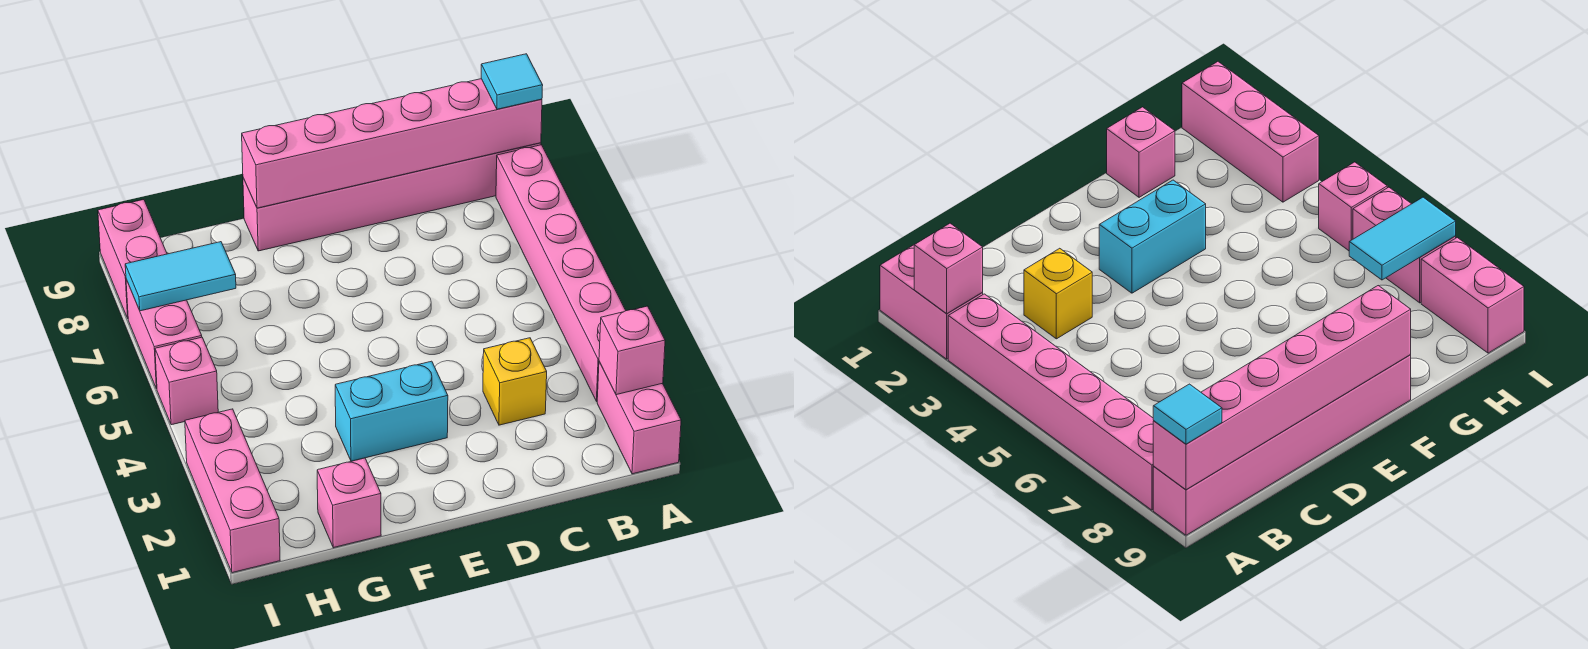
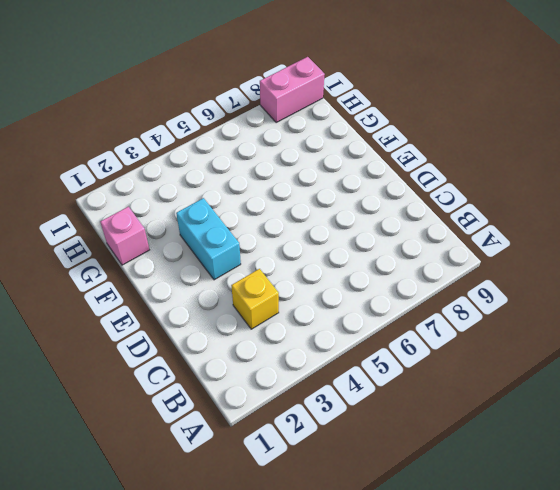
none -> pink 1x2 brick [597,362,681,474]
none -> pink 1x6 brick [496,145,626,401]
none -> pink 1x6 brick [243,143,541,251]

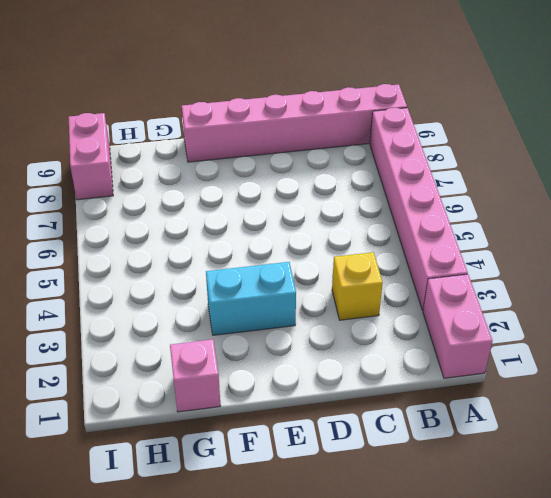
none -> pink 1x3 brick [185,409,280,573]
none -> pink 1x1 brick [155,337,218,425]
none -> pink 1x2 brick [126,279,202,389]

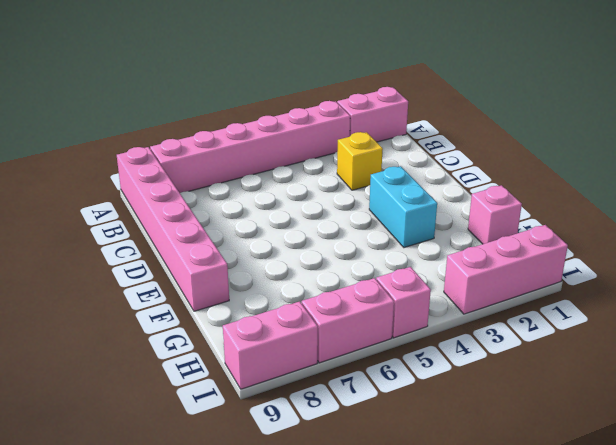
none -> pink 1x1 brick [599,306,665,395]
none -> pink 1x6 brick [242,79,542,208]
none -> cyan 1x2 tile [125,242,236,311]

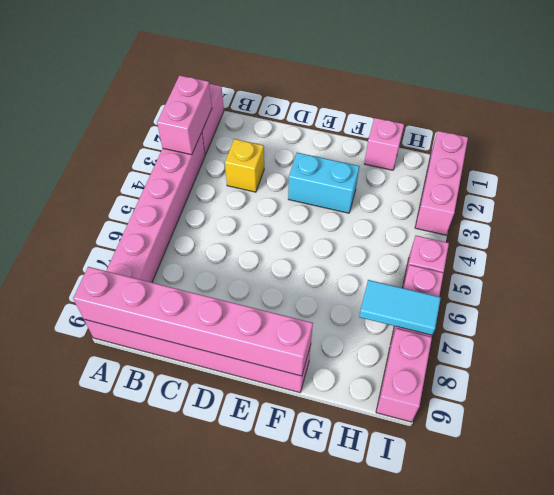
pink 1x2 brick [157,75,212,155] -> pink 1x1 brick [599,306,665,395]
none -> cyan 1x1 tile [481,54,543,109]

